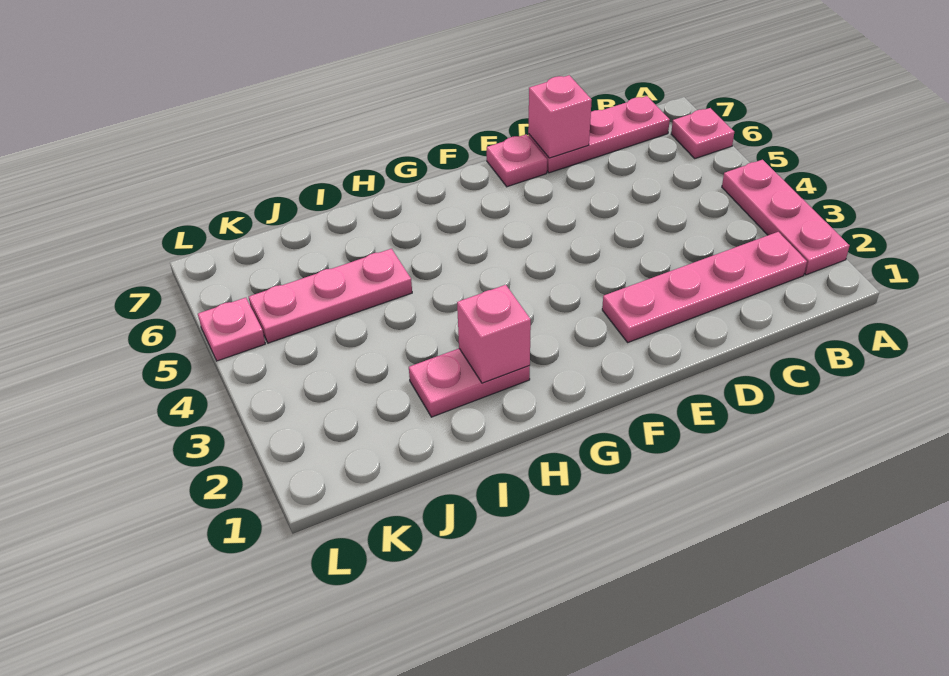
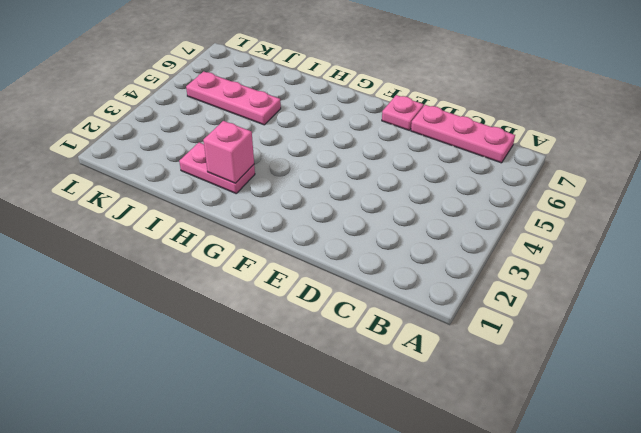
none -> pink 1x3 plate [722,160,850,275]
none -> pink 1x1 plate [671,108,734,159]

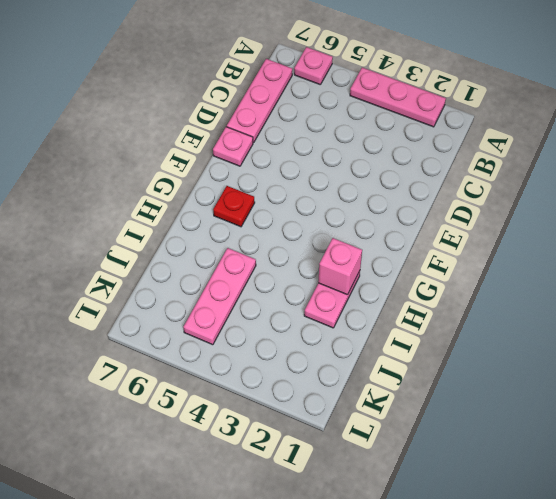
red 1x1 plate [213,186,255,227] -> none
none -> pink 1x4 plate [602,232,807,342]
none -> pink 1x1 plate [198,298,265,361]

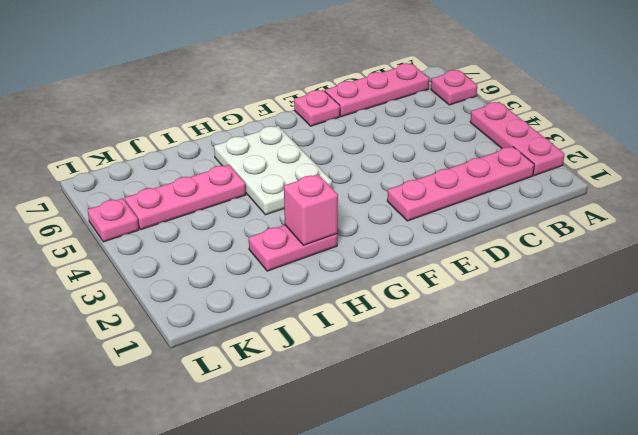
white 2x3 plate [214,126,332,215] -> none
none -> pink 1x1 brick [528,75,592,158]

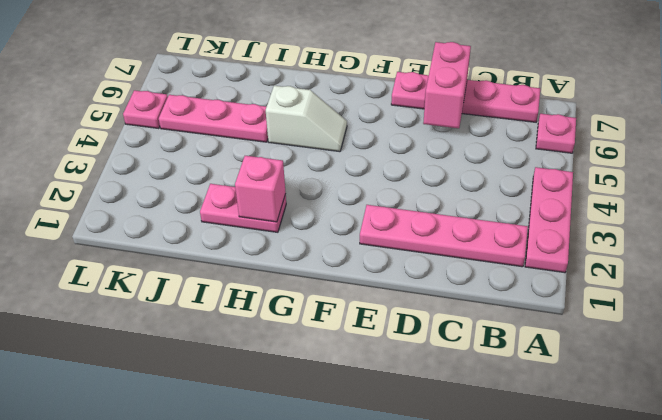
pink 1x2 brick [423,42,471,128] -> pink 1x1 brick [528,75,592,158]
white 1x2 slope [266,85,347,152] -> none

